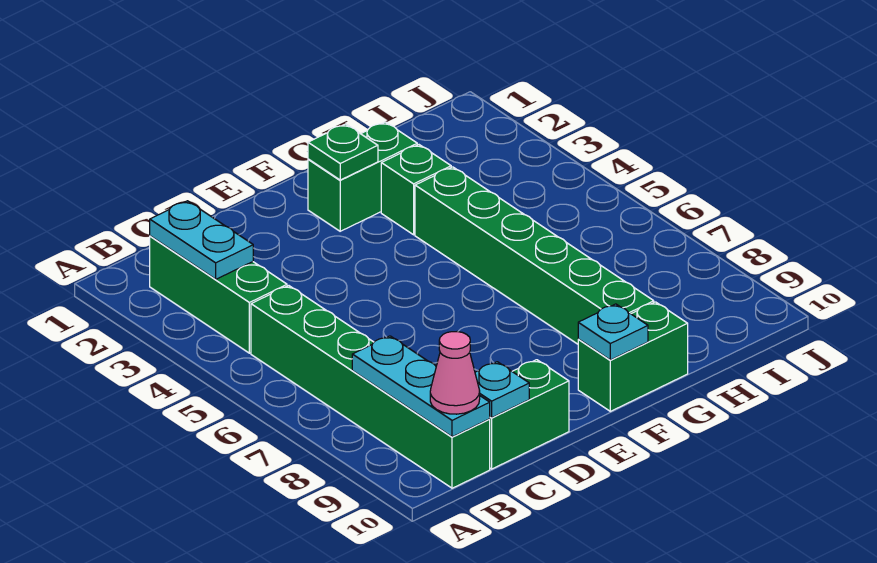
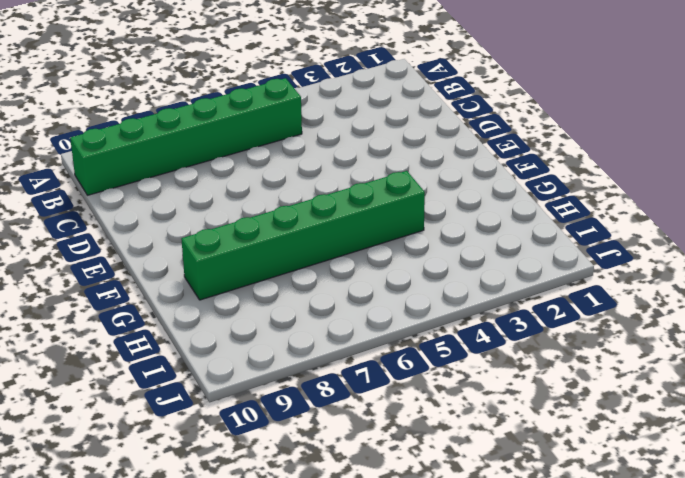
none -> green 1x3 brick [150,236,287,353]
none -> green 1x2 brick [490,360,569,469]
none -> green 1x2 brick [308,122,417,231]

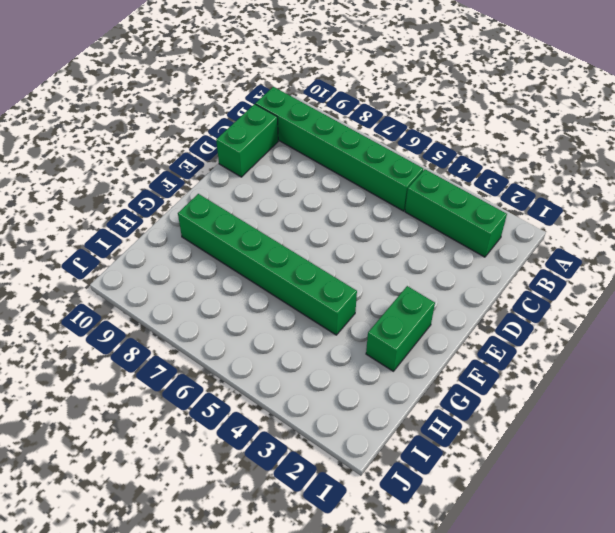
none -> green 1x2 brick [578,302,688,411]
none -> green 1x1 brick [381,145,451,235]
none -> cyan 1x2 plate [150,201,253,279]

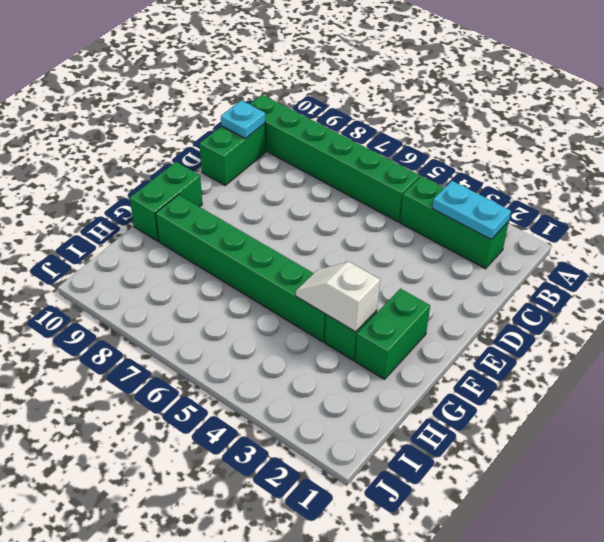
white 1x2 slope [296,262,380,332] -> none
none -> cyan 1x3 plate [352,336,490,437]
none -> green 1x1 plate [308,124,378,180]
none -> cyan 1x1 plate [578,304,648,360]

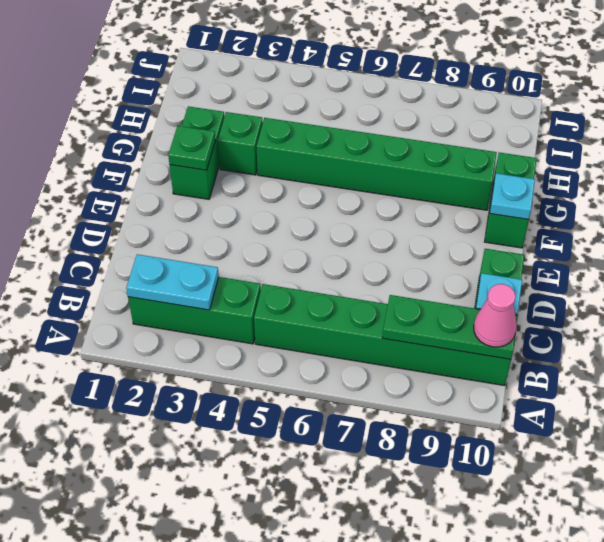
green 1x3 plate [382,295,518,359] -> cyan 1x3 plate [352,336,490,437]

